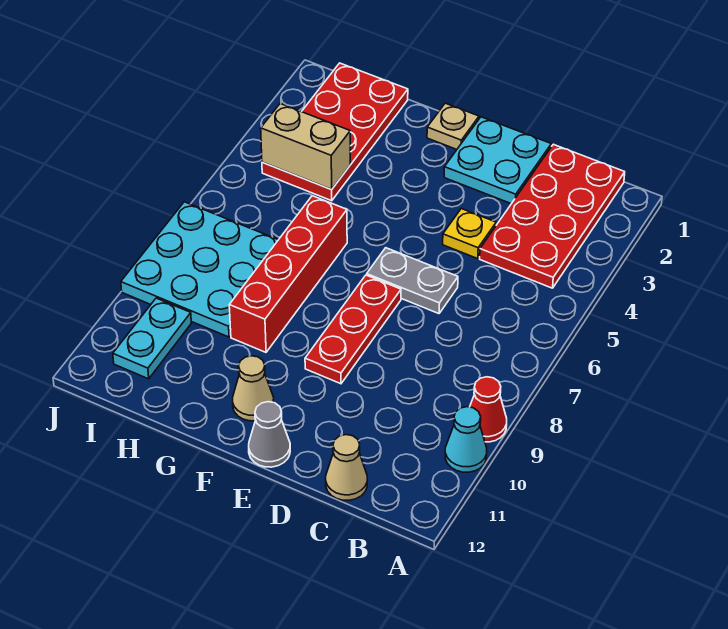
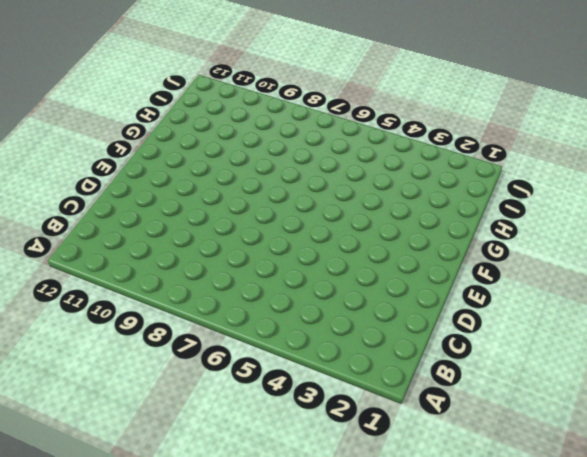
none -> red 1x1 cone [470,377,507,442]
none -> cyan 1x1 cone [445,407,487,472]
none -> red 2x4 plate [480,144,625,288]

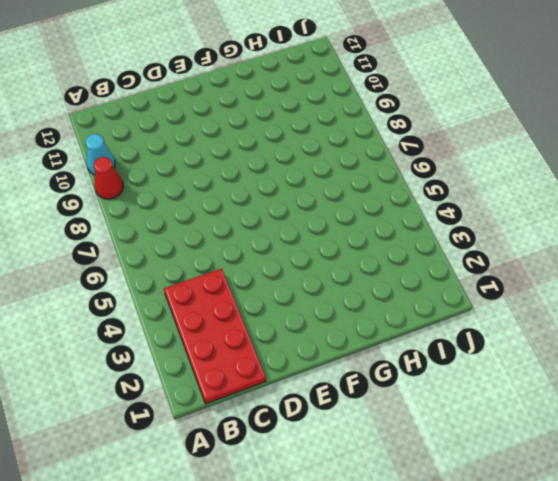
none -> tan 1x1 cone [326,435,367,500]
none -> cyan 2x2 plate [444,117,551,204]
none -> yellow 1x1 plate [443,209,496,258]

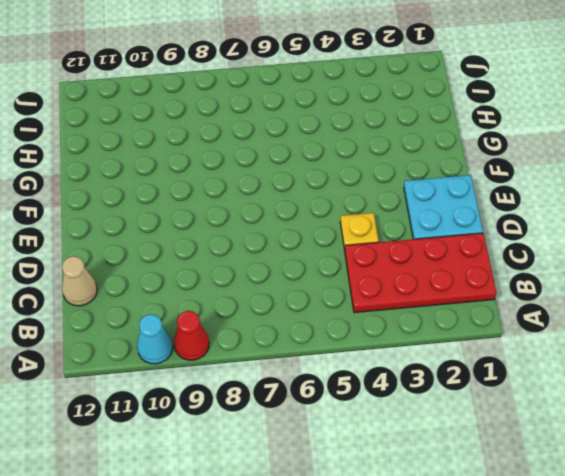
none -> grey 1x2 plate [367,248,458,314]
none -> red 1x3 plate [305,275,401,384]
none -> grey 1x1 cone [249,402,290,467]

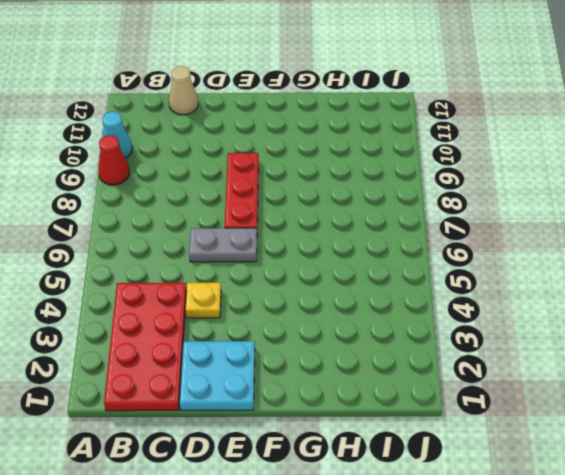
none -> grey 1x1 cone [249,402,290,467]
none -> tan 1x1 plate [427,103,479,149]
none -> tan 1x1 cone [233,356,274,421]

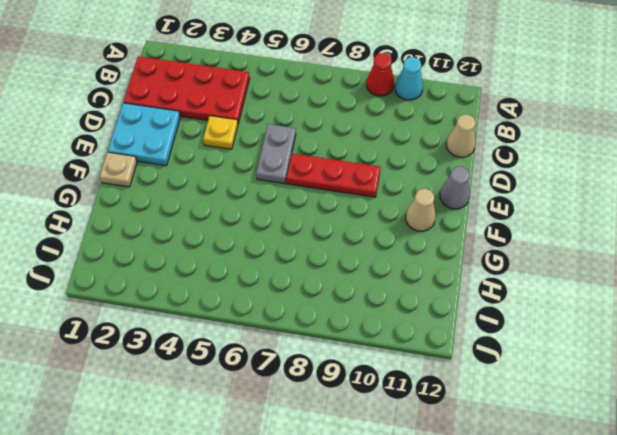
none -> red 1x4 brick [229,196,347,352]
none -> red 2x4 plate [262,63,408,201]
none -> cyan 3x3 plate [121,202,278,337]

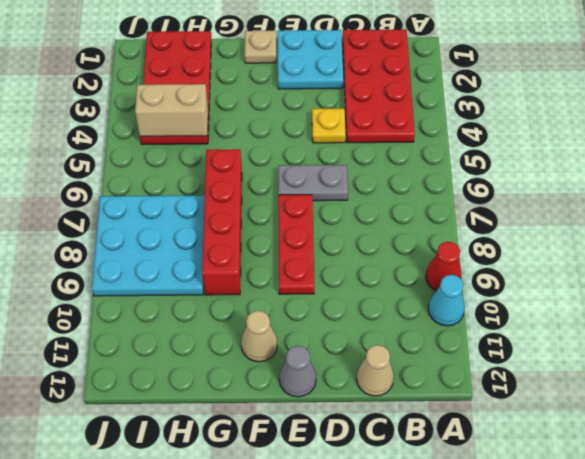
none -> cyan 1x2 plate [113,298,191,379]

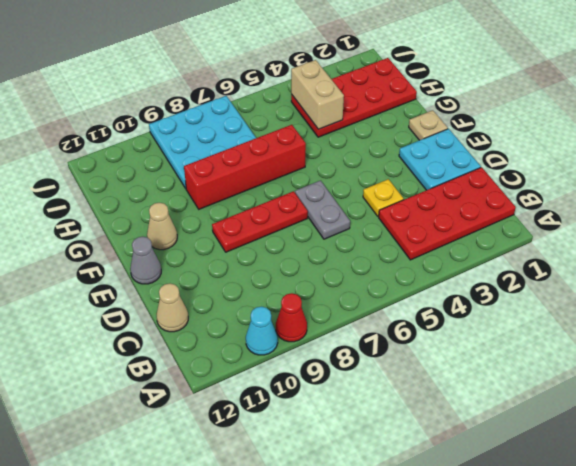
none -> cyan 1x2 plate [113,298,191,379]

